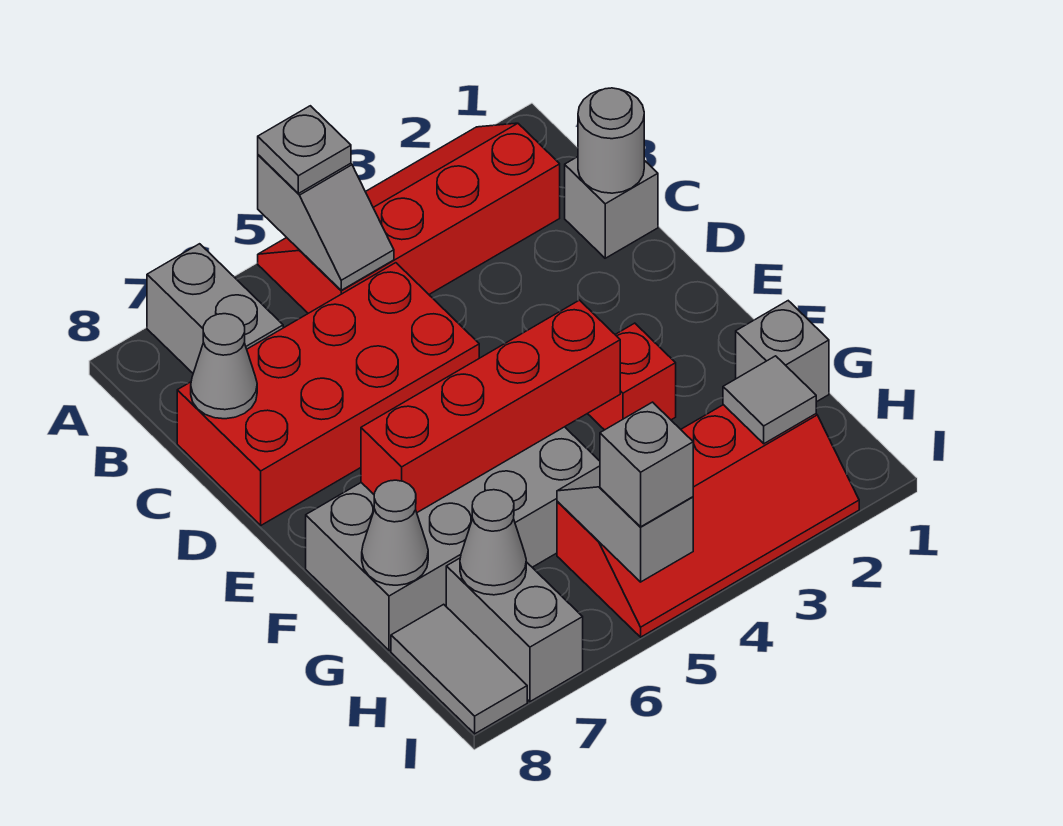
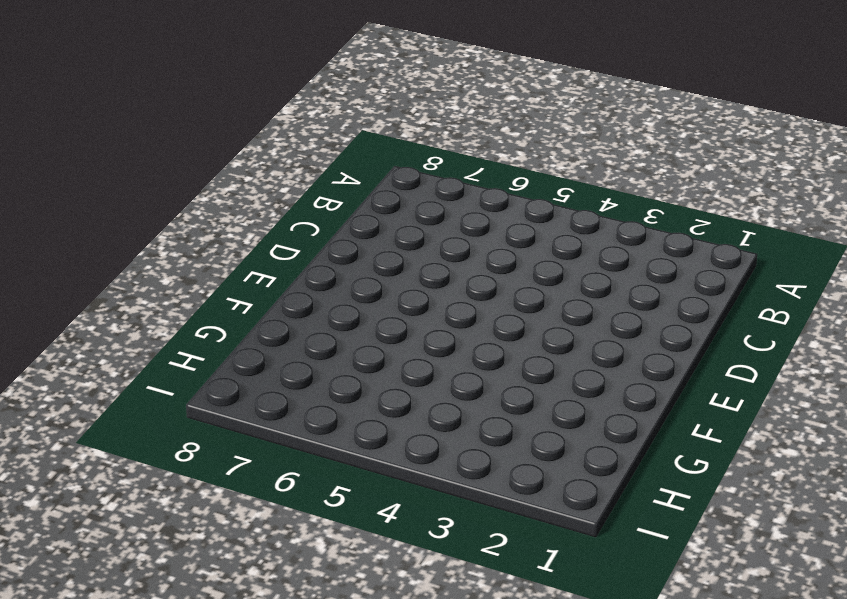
none -> red 2x4 slope [258,123,560,313]
none -> grey 1x2 brick [147,244,283,373]
none -> grey 1x1 brick [565,157,658,258]

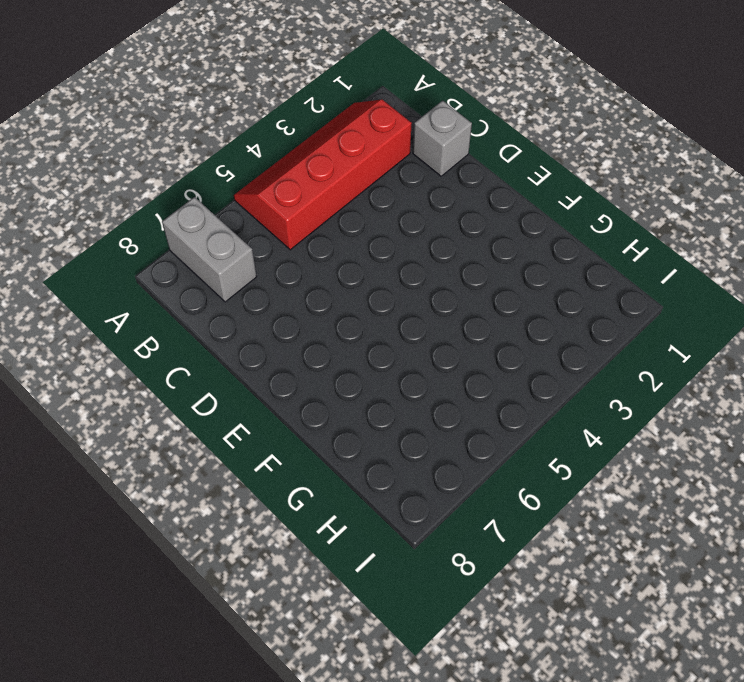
none -> red 2x4 brick [177,263,479,525]
none -> red 1x1 brick [588,323,676,430]
none -> grey 2x4 brick [306,427,600,651]

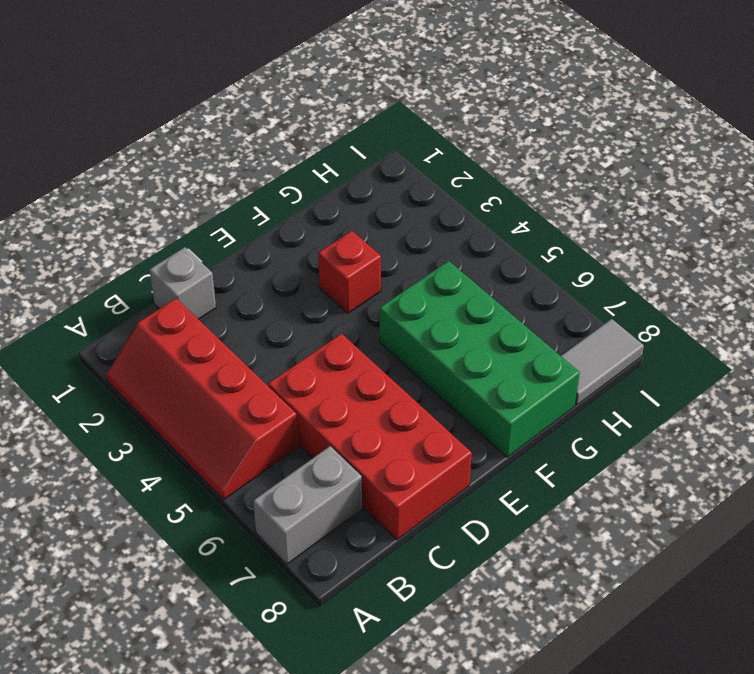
green 2x4 brick [380,261,580,457] -> grey 2x4 brick [306,427,600,651]
none -> grey 1x1 brick [736,301,829,402]
none -> red 2x4 slope [557,405,859,637]
none -> grey 1x2 brick [446,558,583,702]

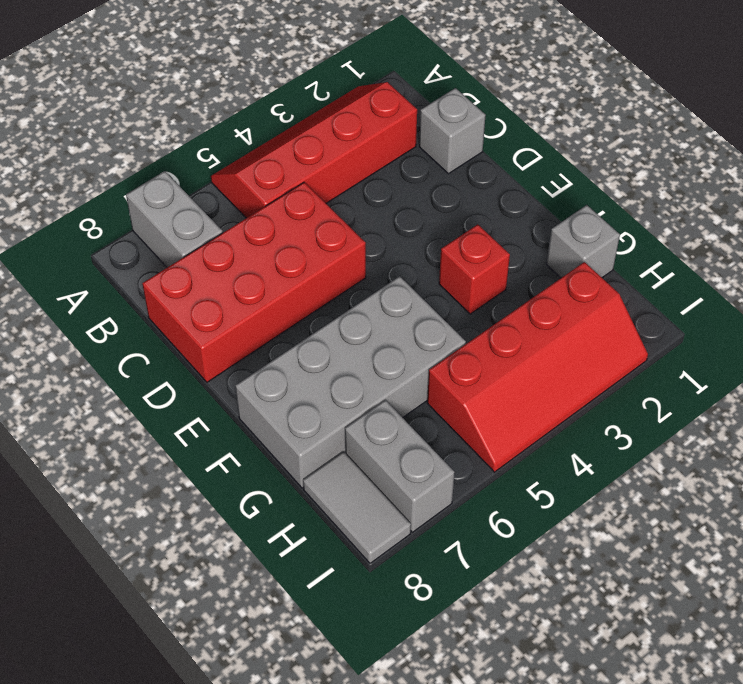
none -> grey 1x2 slope [258,155,394,290]
none -> grey 1x1 round brick [578,88,644,193]
none -> grey 1x1 cone [191,314,257,419]

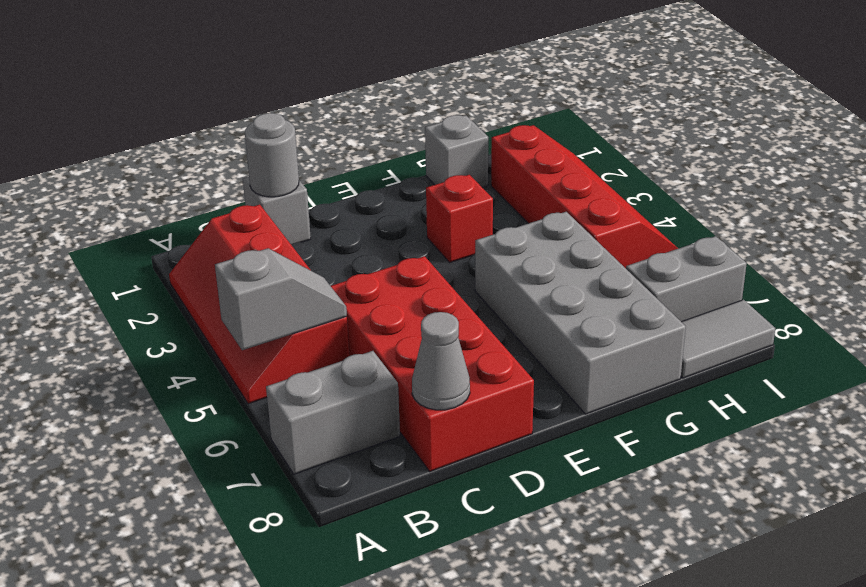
none -> red 1x4 brick [361,300,620,512]
none -> grey 1x1 cone [362,480,428,585]
none -> grey 1x1 tile [723,356,816,444]

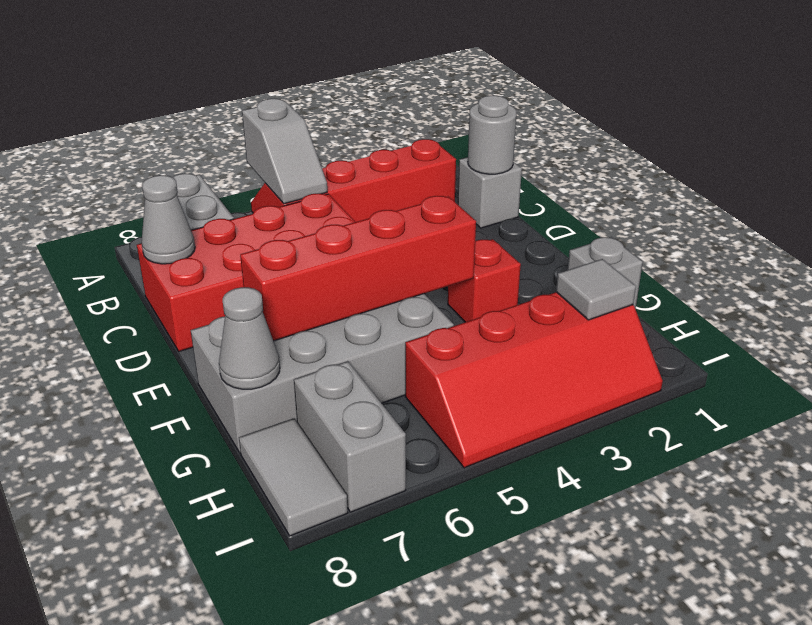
none -> grey 1x2 slope [557,466,693,582]
none -> grey 1x1 cone [460,490,526,595]
none -> grey 1x1 plate [258,106,351,194]

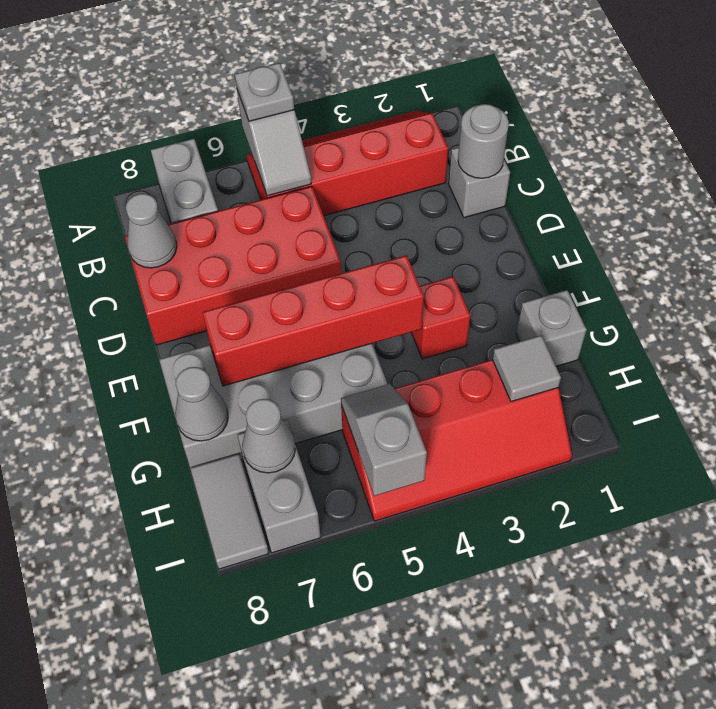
none -> grey 1x1 brick [600,402,693,527]

